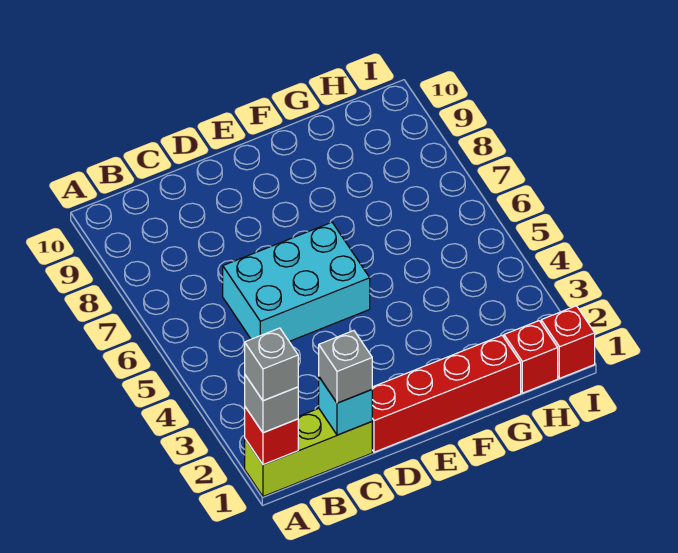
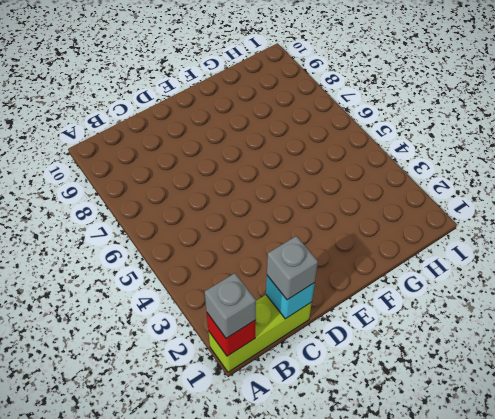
none -> cyan 2x3 brick [223,222,370,341]
none -> red 1x4 brick [372,336,521,452]

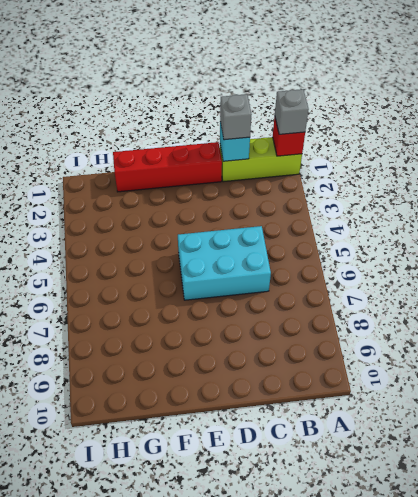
none -> red 1x1 brick [504,321,558,393]
none -> red 1x1 brick [541,306,595,378]

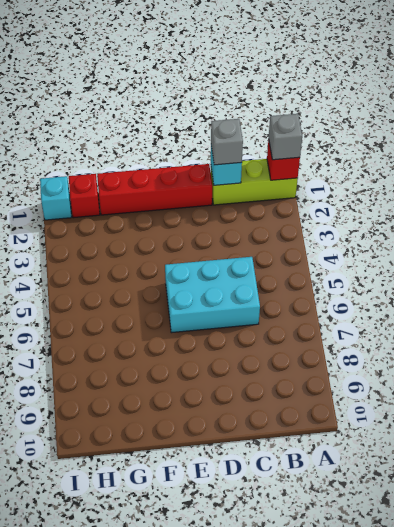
cyan 1x1 brick [40,176,71,220] -> red 1x1 brick [541,306,595,378]
none -> grey 1x1 brick [245,328,298,401]

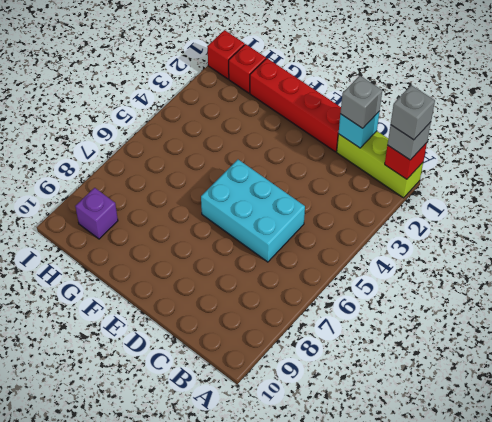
purple 1x1 brick [75,188,118,239] -> none

